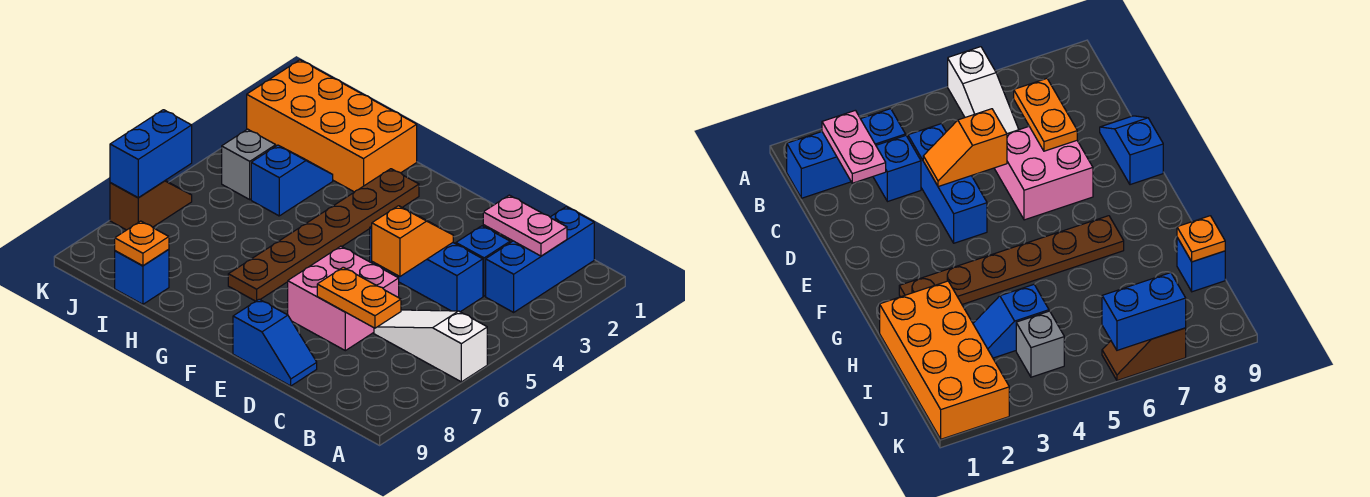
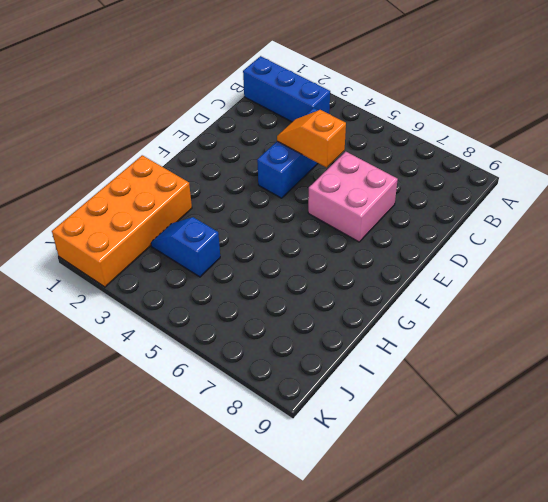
none -> white 1x3 slope [374,310,487,382]
none -> blue 1x1 brick [456,226,510,296]
none -> blue 1x2 slope [233,299,317,386]

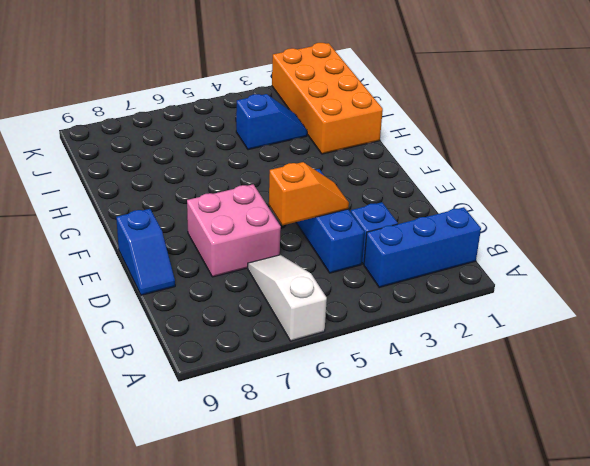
none -> brown 1x6 plate [228,169,419,301]
none -> blue 1x1 brick [115,249,169,304]
none -> grey 1x1 brick [222,129,276,199]

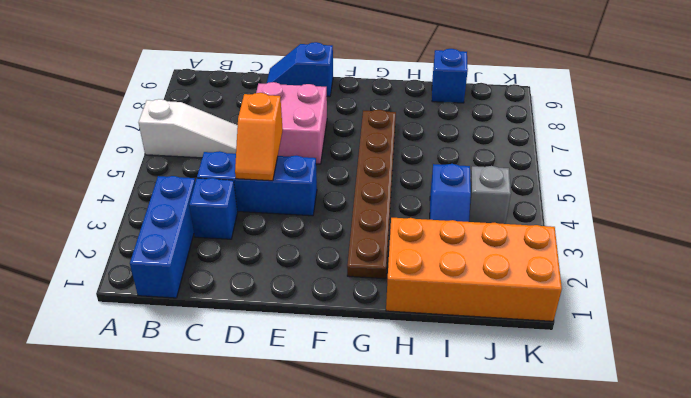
none -> brown 1x2 slope [110,180,192,230]
none -> pink 1x2 plate [483,195,567,256]
none -> orange 1x2 plate [317,267,401,328]

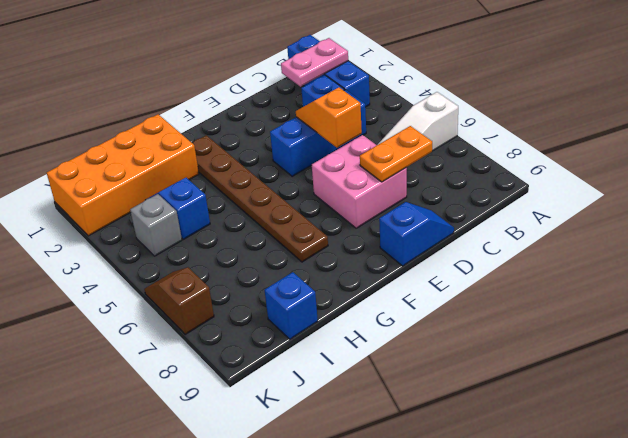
none -> orange 1x1 plate [115,221,169,266]
none -> blue 1x2 brick [110,110,192,198]

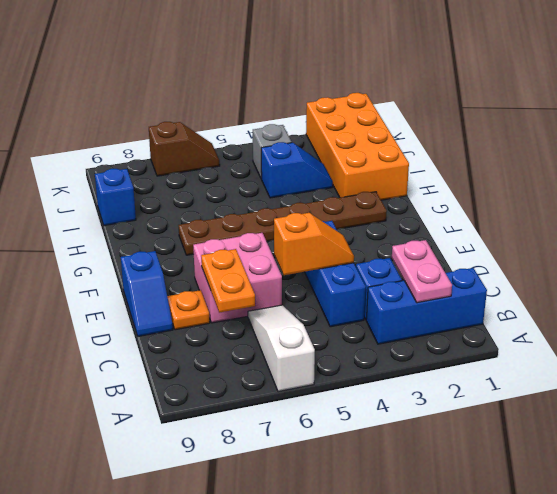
orange 1x1 plate [167,290,210,330] -> orange 1x1 plate moved to [115,221,169,266]
none -> blue 1x2 brick [110,110,192,198]

